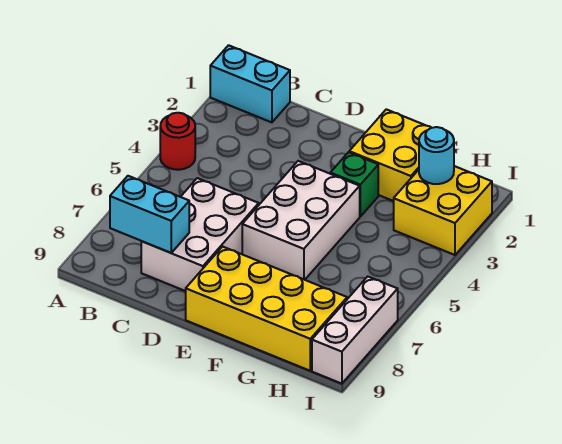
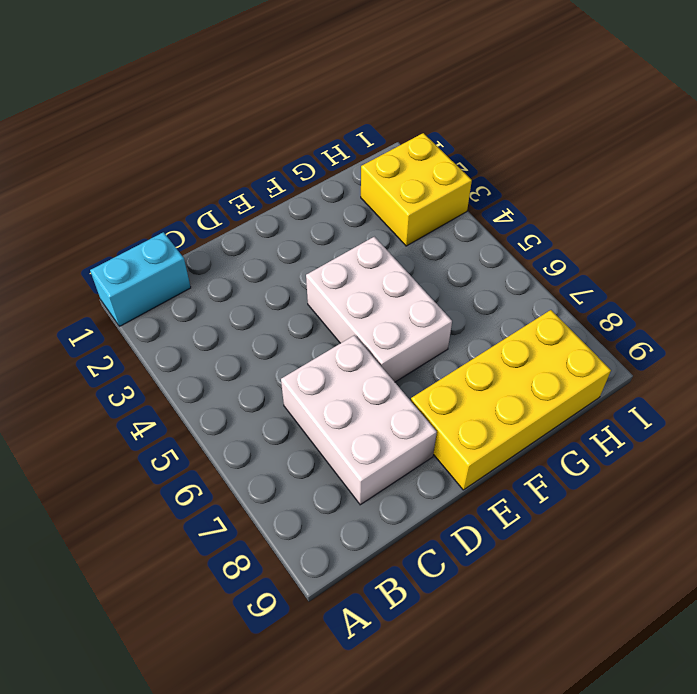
none -> red 1x1 round brick [160,113,195,170]
none -> yellow 2x2 brick [349,109,431,201]

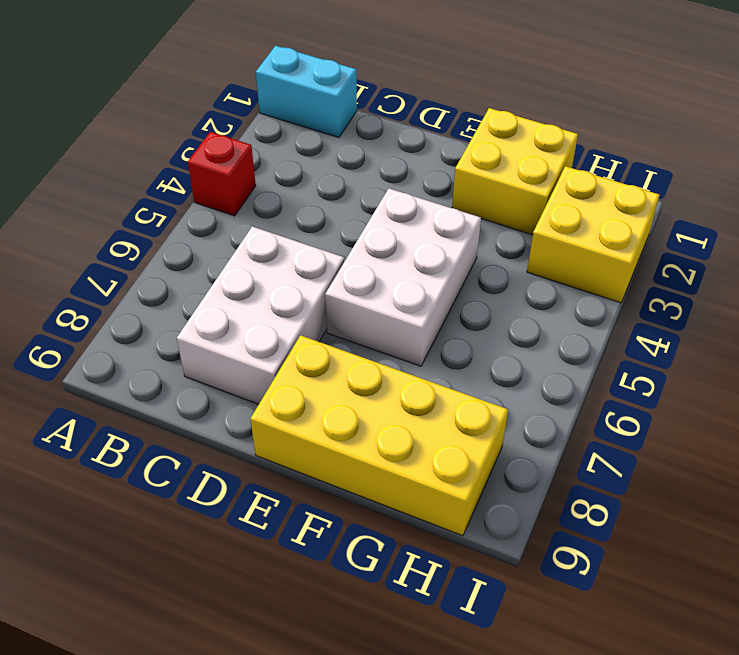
red 1x1 brick [188,132,256,216] -> red 1x1 round brick [160,113,195,170]
none -> green 1x1 brick [330,152,378,216]
none -> white 1x3 brick [312,276,398,384]

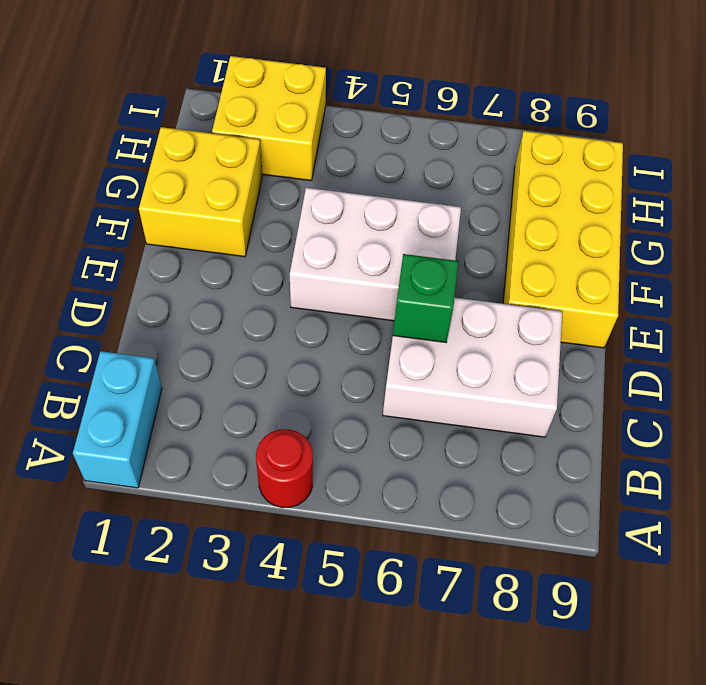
green 1x1 brick [393,254,458,343] -> green 1x1 brick moved to [330,152,378,216]
none -> white 1x3 brick [312,276,398,384]
none -> cyan 1x2 brick [110,176,189,253]

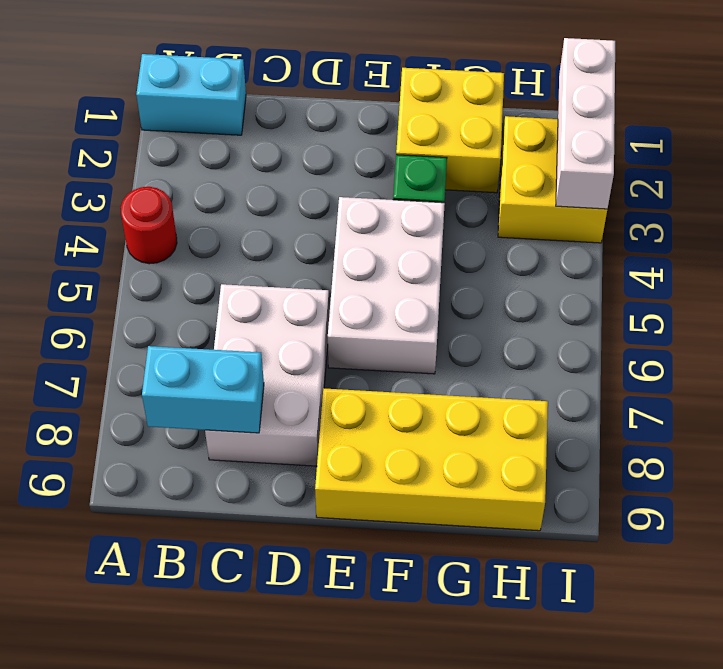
white 1x3 brick [556,38,615,209] -> white 1x3 brick moved to [312,276,398,384]
none -> cyan 1x1 round brick [419,127,454,184]

